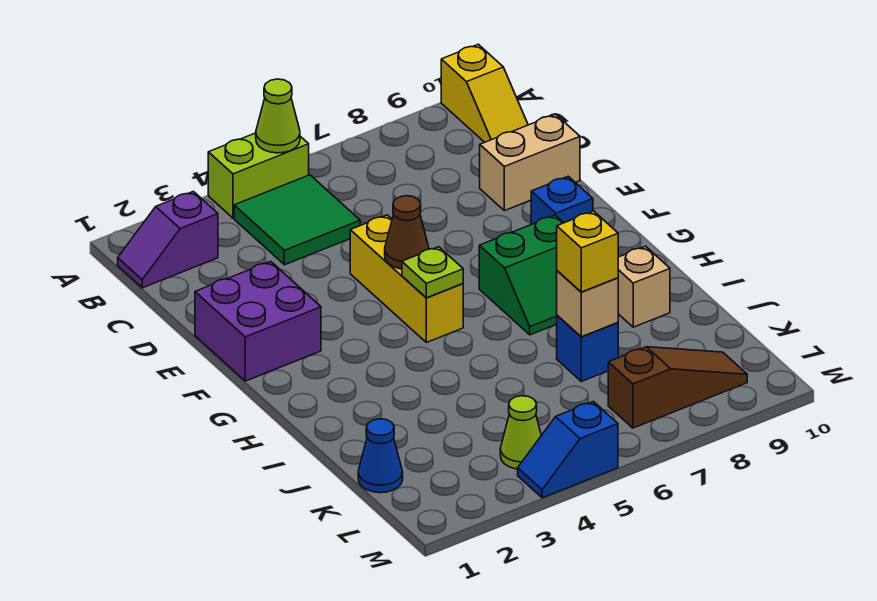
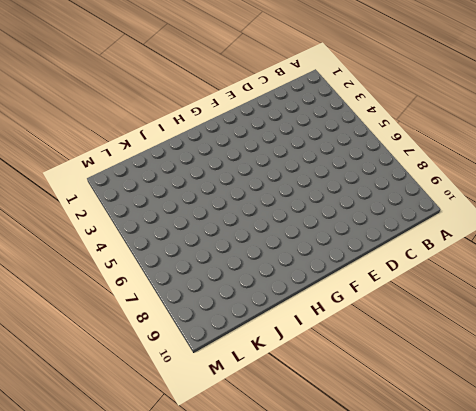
none -> lime 1x2 brick [208,133,309,218]
none -> yellow 1x2 slope [441,44,528,142]
none -> purple 1x2 slope [118,191,218,288]

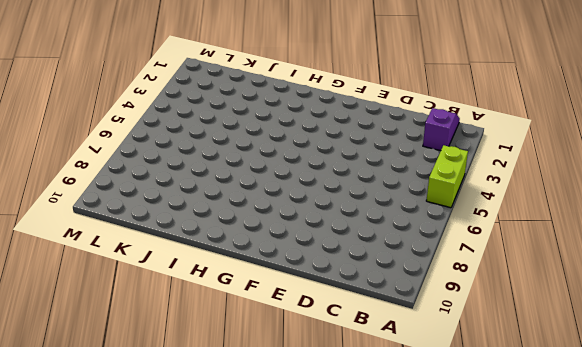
none -> yellow 1x2 slope [441,44,528,142]
none -> green 2x2 tile [234,175,360,265]
none -> tan 1x2 brick [480,114,580,211]

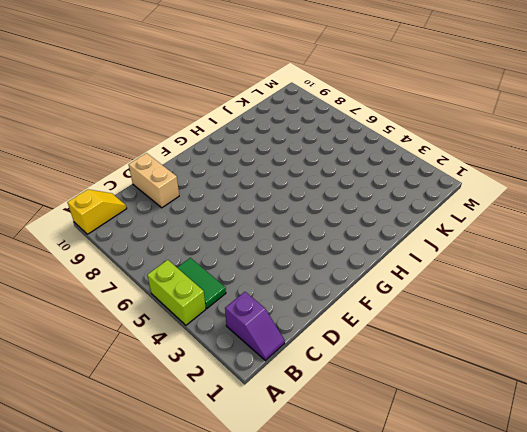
green 1x2 tile [177,258,226,308] -> green 2x2 tile [234,175,360,265]
none -> purple 2x2 brick [195,261,321,381]
none -> yellow 1x3 brick [350,215,463,342]
none -> blue 1x1 brick [531,176,593,224]

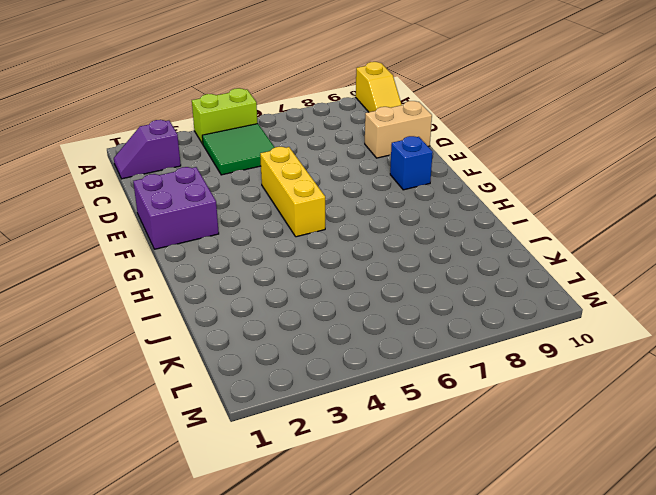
none -> green 2x2 slope [479,215,563,335]
none -> tan 1x1 brick [618,246,670,327]
none -> blue 1x1 brick [557,315,618,381]

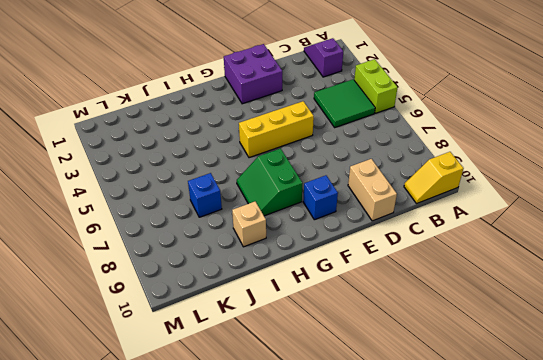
none -> blue 1x1 cone [358,419,403,493]
none -> lime 1x1 cone [500,396,541,469]
none -> brown 1x3 slope [608,347,747,428]

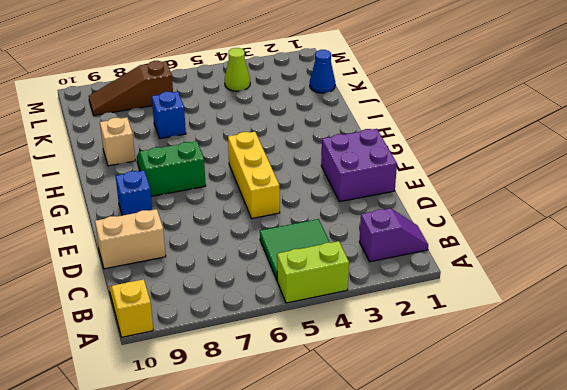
none -> blue 1x2 slope [518,401,618,498]
none -> lime 1x1 cone [256,79,300,153]
none -> brown 1x1 cone [385,196,429,269]

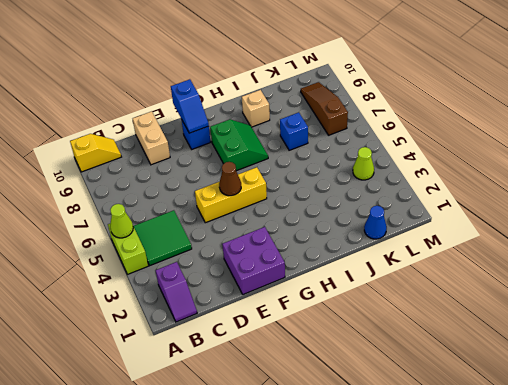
blue 1x2 slope [171,79,209,133] -> blue 1x2 slope moved to [518,401,618,498]
none -> lime 1x1 plate [402,247,463,298]
none -> tan 1x1 brick [557,271,618,337]
none -> yellow 1x1 brick [557,211,618,292]

